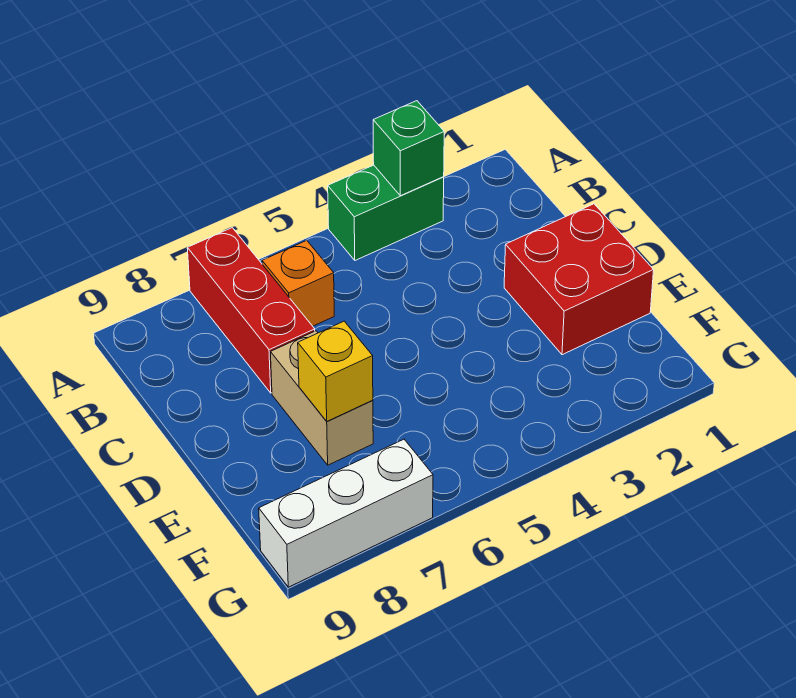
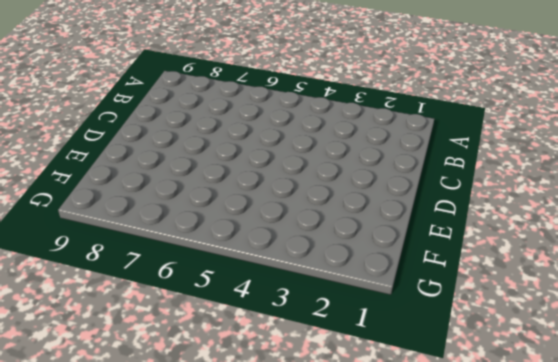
none -> green 1x2 brick [328,165,444,260]
none -> red 1x3 brick [187,228,315,393]

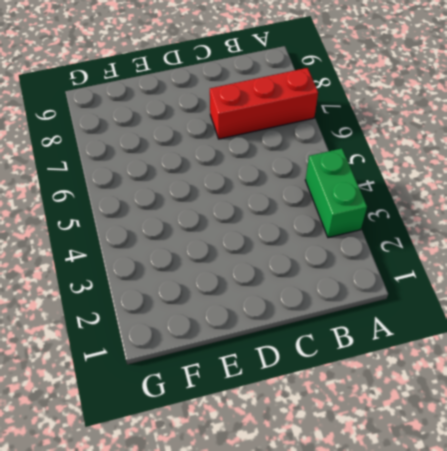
none -> orange 1x1 brick [262,240,334,326]
none -> red 2x2 brick [504,204,654,355]

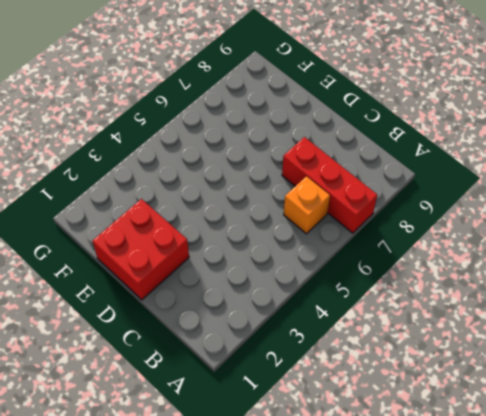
none -> green 1x2 brick [328,165,444,260]
none -> tan 1x2 brick [271,331,373,465]

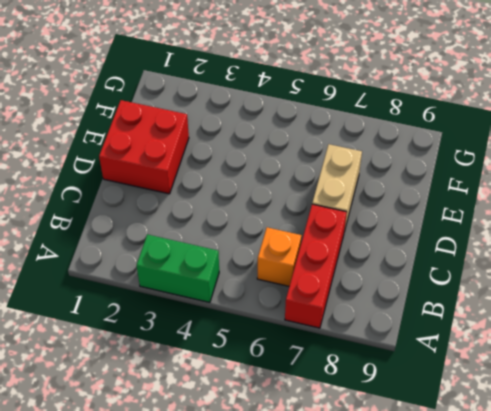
none -> white 1x3 brick [259,439,433,587]
none -> green 1x1 brick [373,101,444,196]

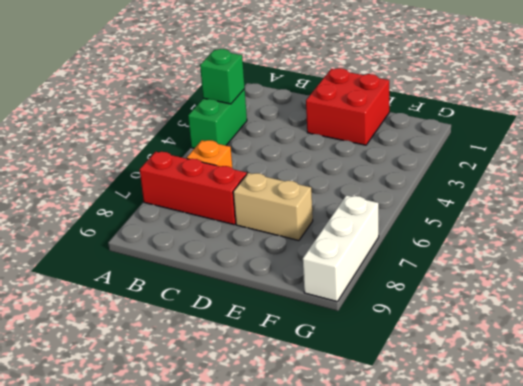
none -> yellow 1x1 brick [298,321,373,422]

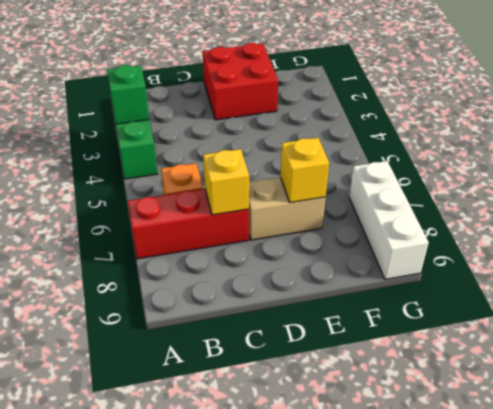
yellow 1x1 brick [203,149,249,215] -> none

